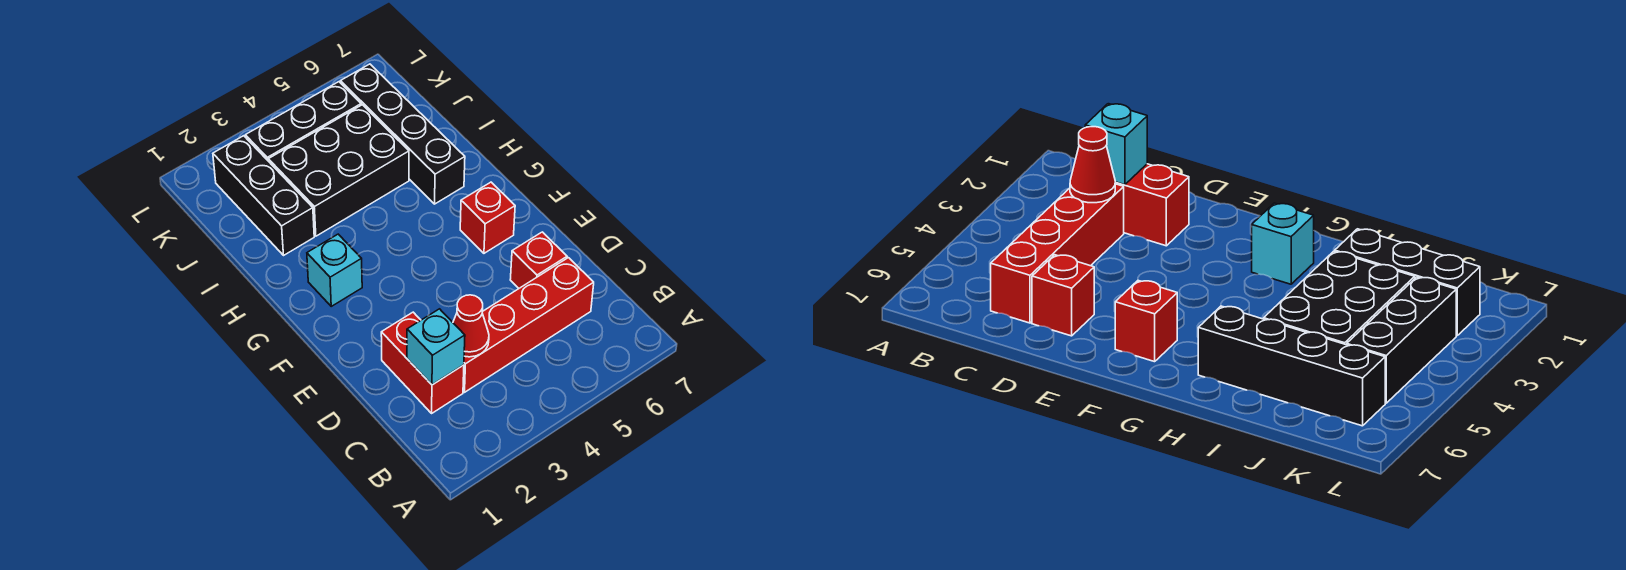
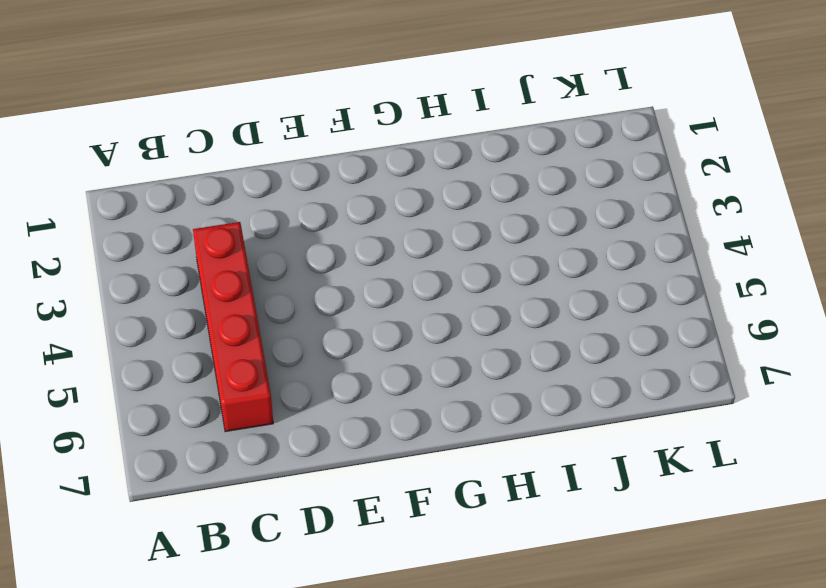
none -> red 1x2 brick [381,312,464,413]
none -> red 1x1 brick [510,232,567,288]

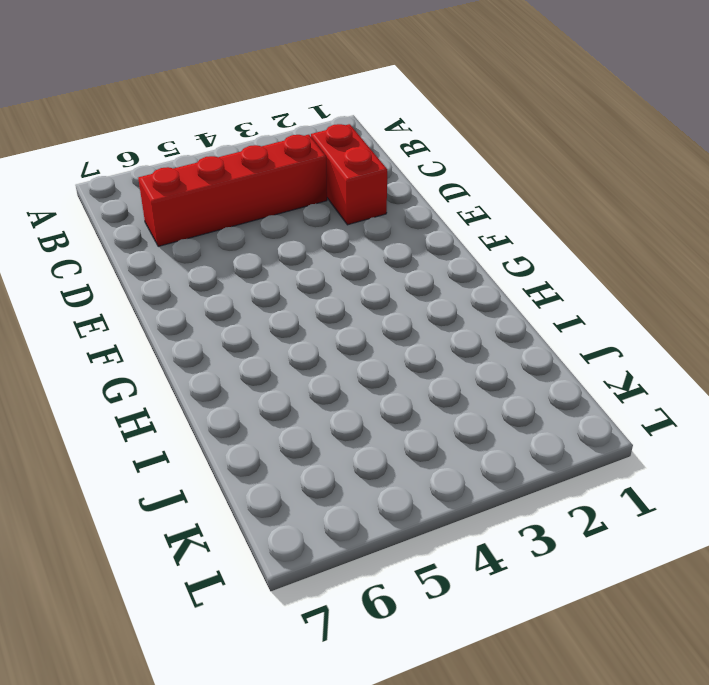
none -> red 1x1 brick [510,232,567,288]
none -> red 1x1 brick [460,182,515,253]

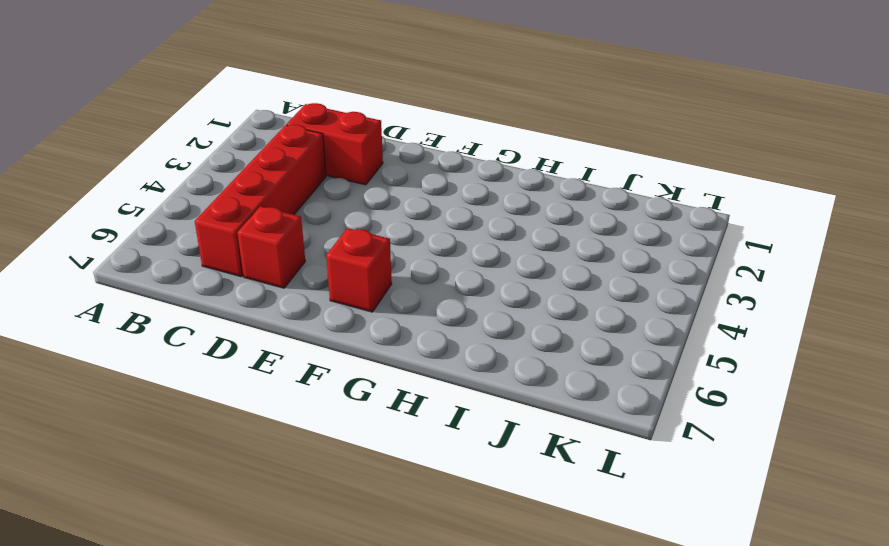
none -> cyan 1x1 brick [307,234,362,306]
none -> black 1x4 brick [340,64,465,204]

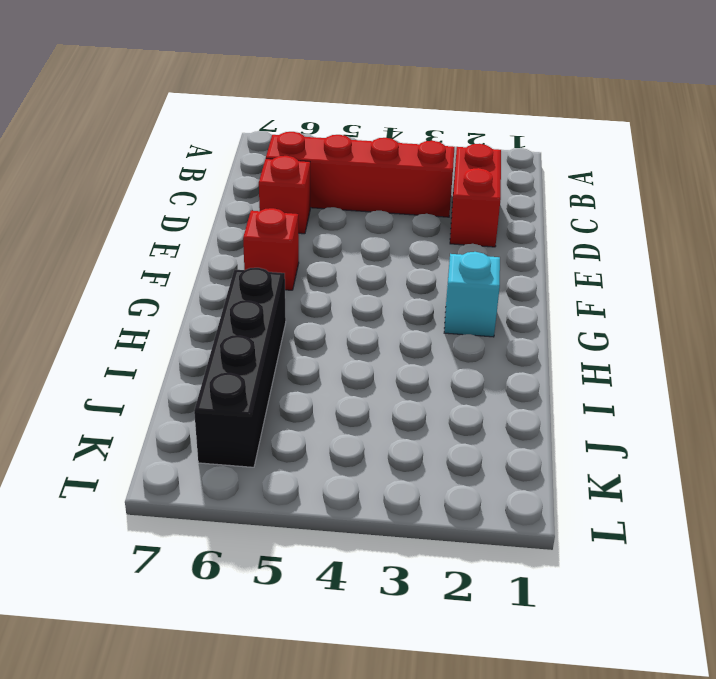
none -> black 1x3 brick [213,136,314,255]
none -> black 2x3 brick [268,105,409,236]

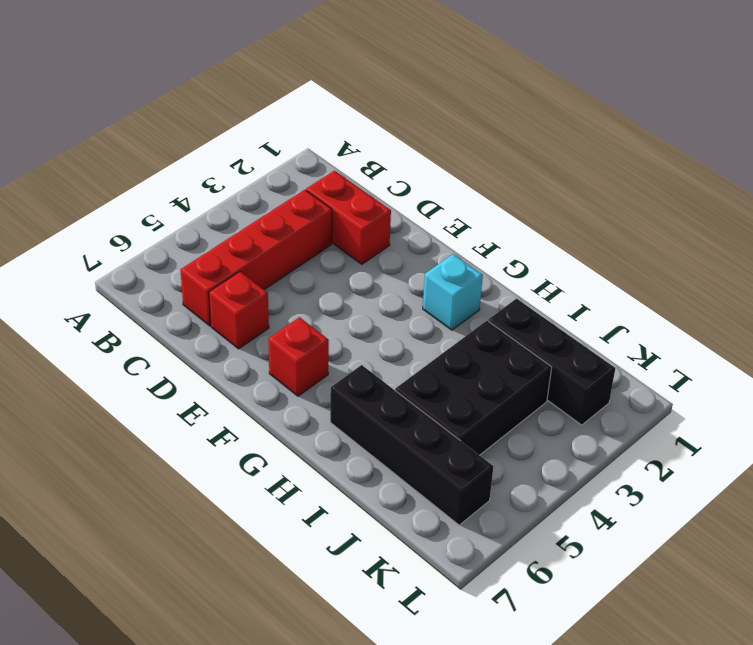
none -> black 1x3 brick [245,82,361,160]
none -> cyan 1x1 brick [407,309,465,385]

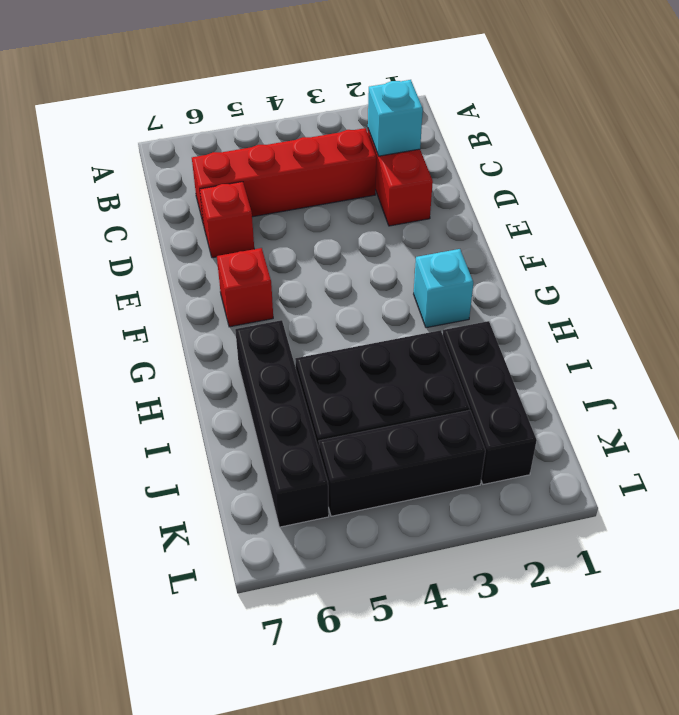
none -> red 1x1 cone [453,295,489,357]

